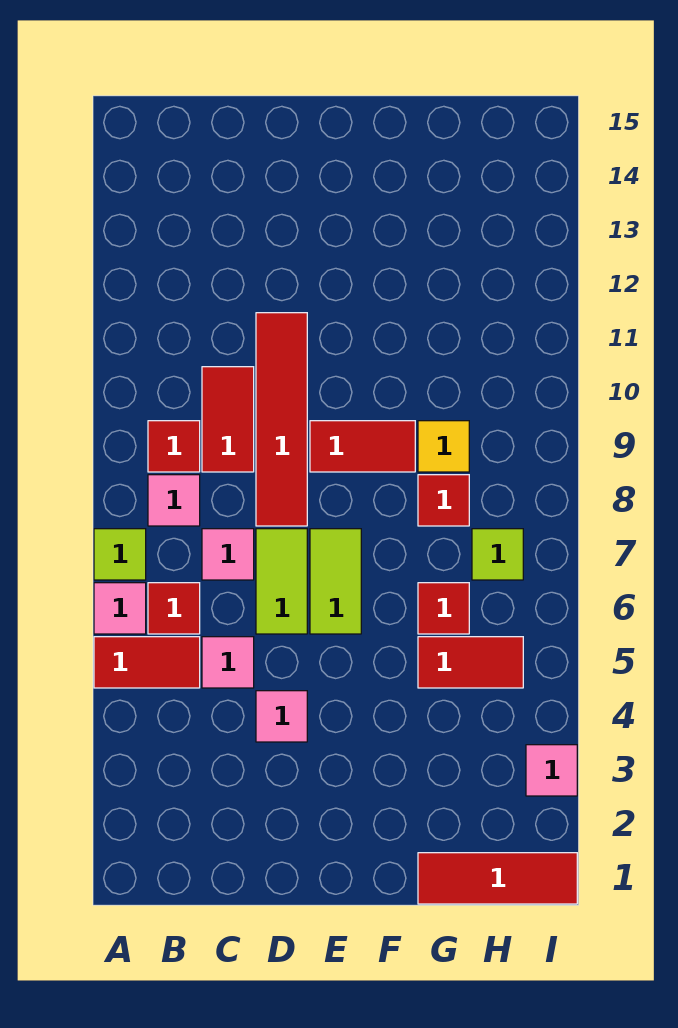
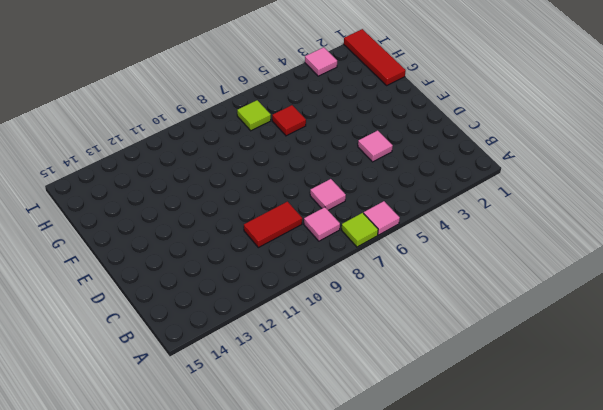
none -> red 1x2 tile [94,637,200,688]
none -> red 1x1 tile [148,583,200,634]
none -> red 1x1 tile [148,421,200,472]

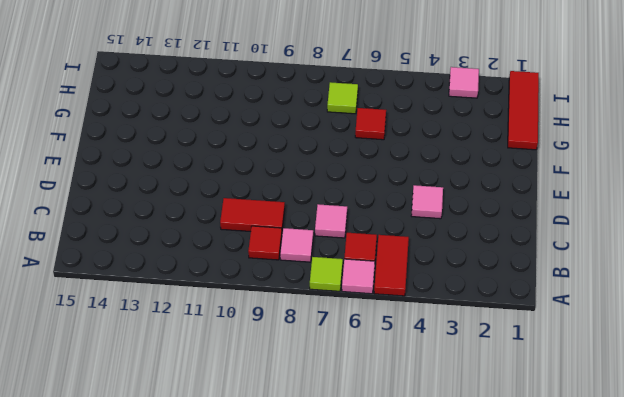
none -> pink 1x1 tile [202,637,254,688]
none -> lime 1x2 tile [256,529,307,634]
none -> red 1x4 tile [256,313,307,526]

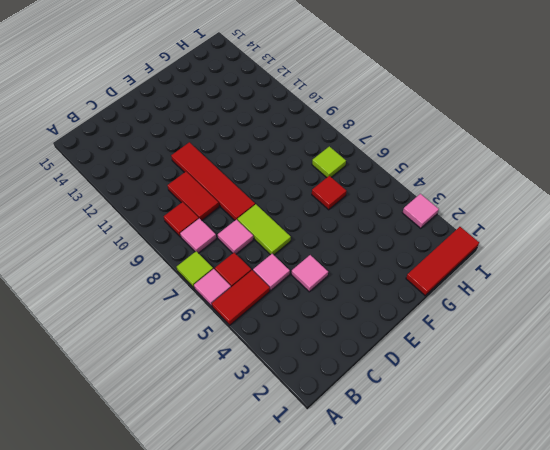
none -> lime 1x2 tile [310,529,361,634]
none -> red 1x2 tile [310,421,415,472]
none -> red 1x2 tile [418,637,523,688]

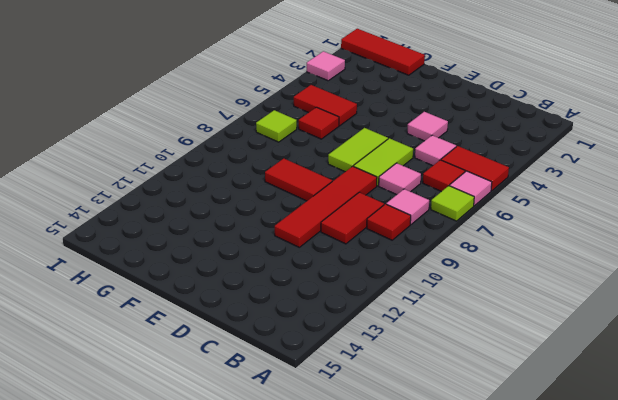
none -> red 1x1 tile [418,475,469,526]
none -> yellow 1x1 tile [418,421,469,472]

